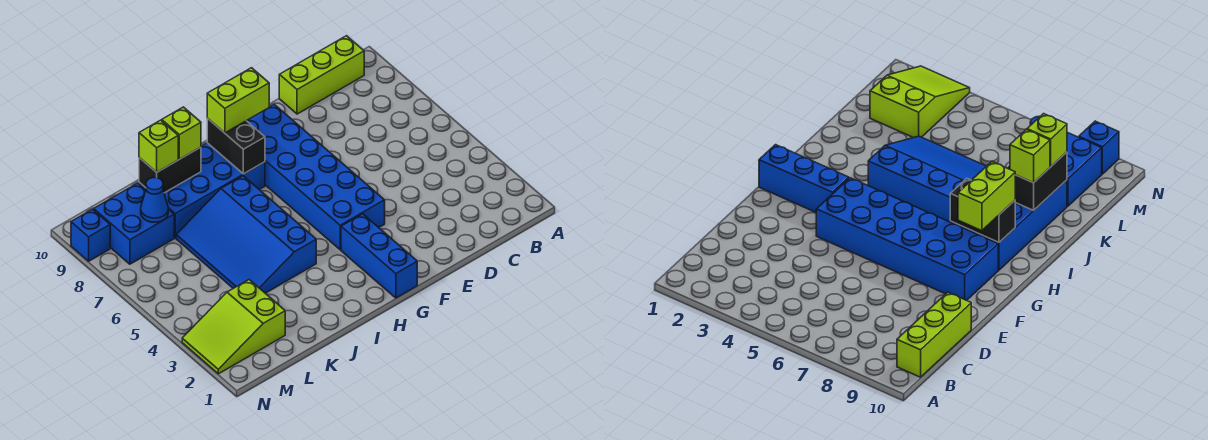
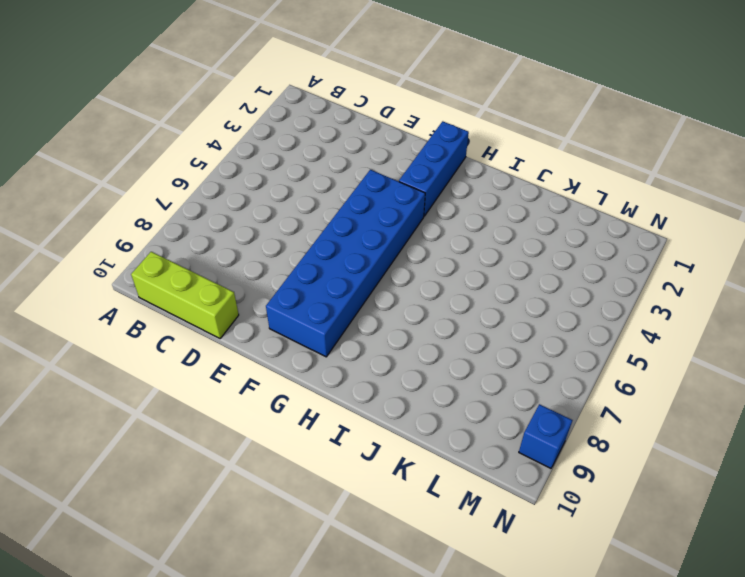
none -> blue 2x4 brick [139,143,265,238]
none -> blue 3x4 slope [176,176,316,293]
none -> lime 2x3 slope [182,280,285,374]

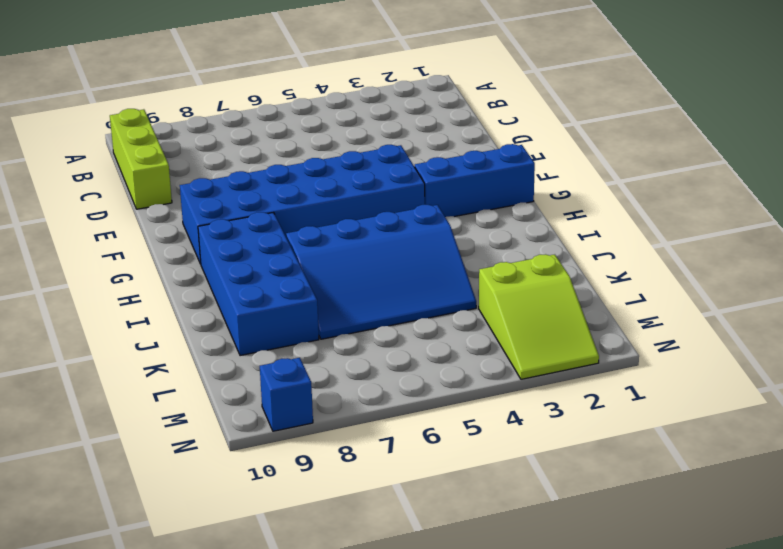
none -> blue 2x2 brick [94,183,174,264]
none -> black 1x2 brick [207,118,265,174]
none -> black 1x2 brick [139,147,201,193]

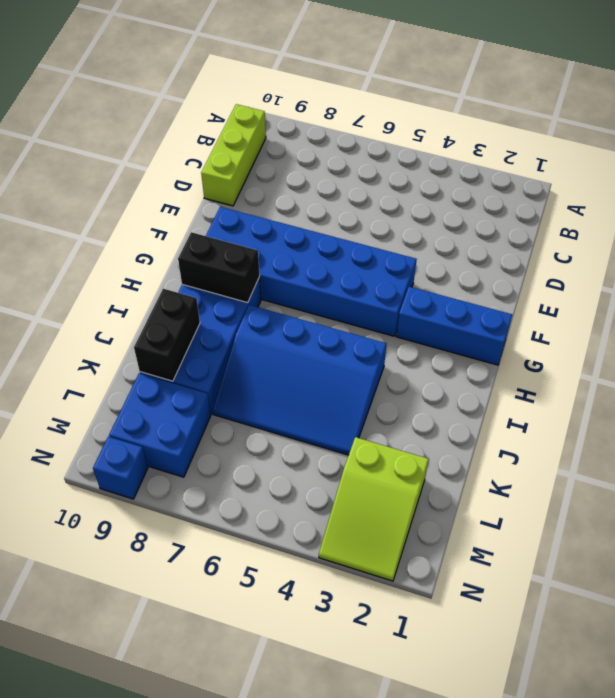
none -> blue 1x1 cone [141,178,168,222]
none -> lime 1x2 brick [207,68,269,133]
none -> lime 1x1 brick [162,107,201,159]

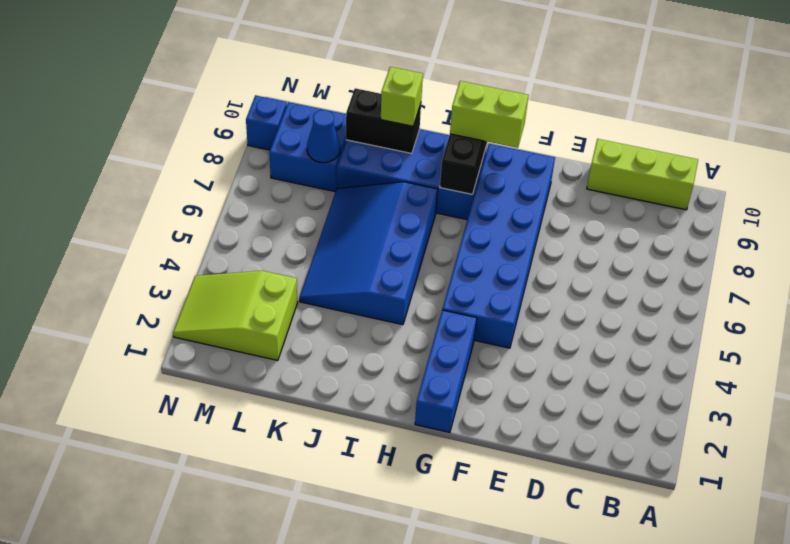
none -> lime 1x1 brick [139,120,178,172]

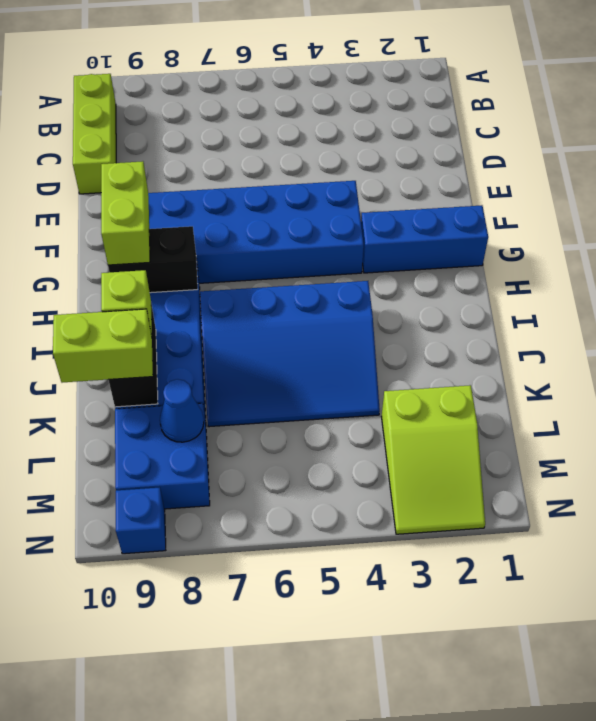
lime 1x2 brick [53,309,153,383] -> lime 1x1 brick [139,120,178,172]

